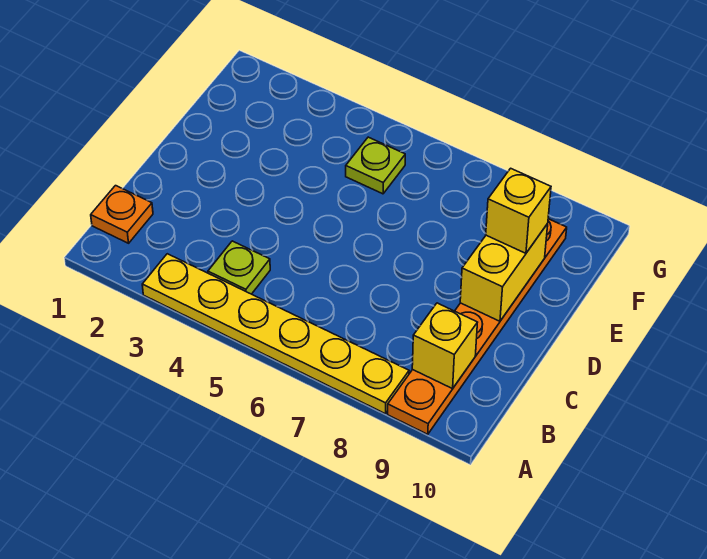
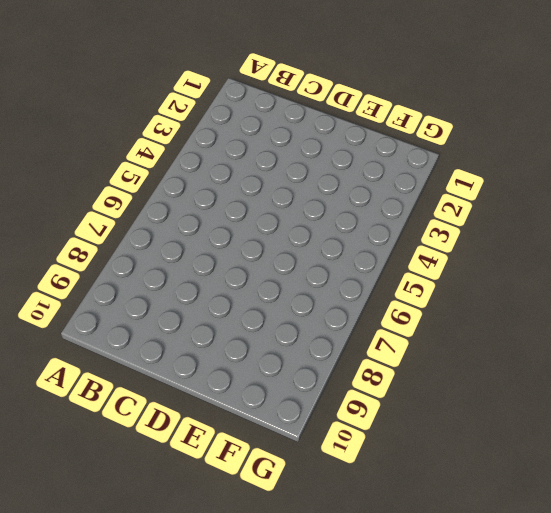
none -> yellow 1x6 plate [142,254,409,414]
none -> orange 1x6 plate [388,219,567,434]

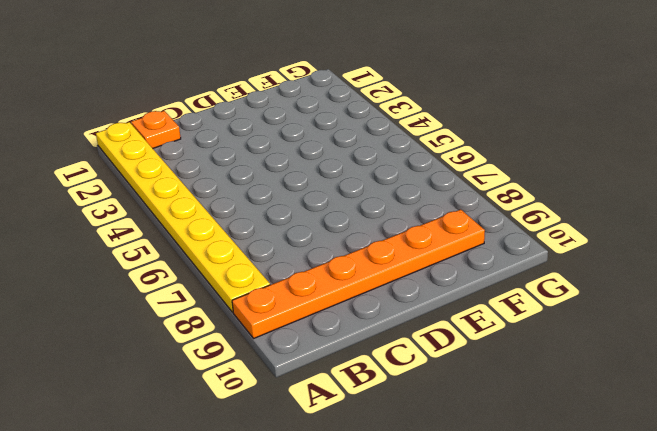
yellow 1x8 plate [96,122,270,312] -> yellow 1x6 plate [142,254,409,414]
none -> lime 1x1 plate [208,241,270,294]
none -> lime 1x1 plate [346,137,405,194]

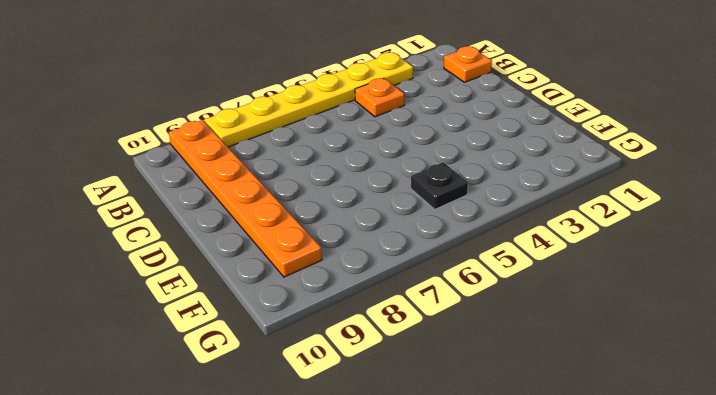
orange 1x1 plate [355,78,404,117] -> lime 1x1 plate [208,241,270,294]
black 1x1 plate [411,162,468,209] -> lime 1x1 plate [346,137,405,194]
none -> yellow 1x1 brick [412,303,477,389]
none -> yellow 1x2 brick [460,224,548,321]

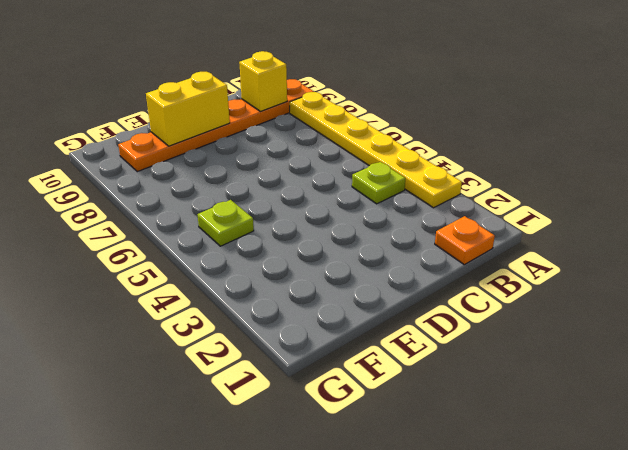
none -> yellow 1x1 brick [486,168,551,253]

